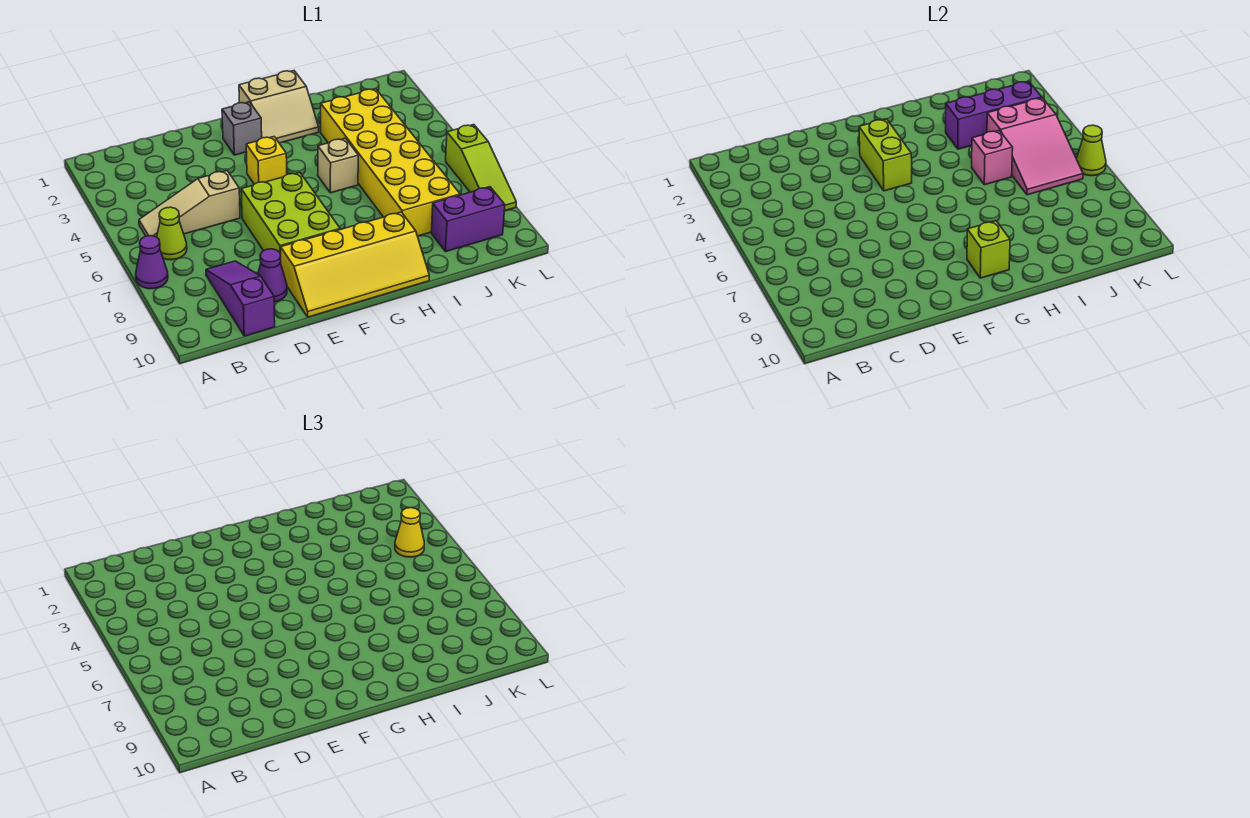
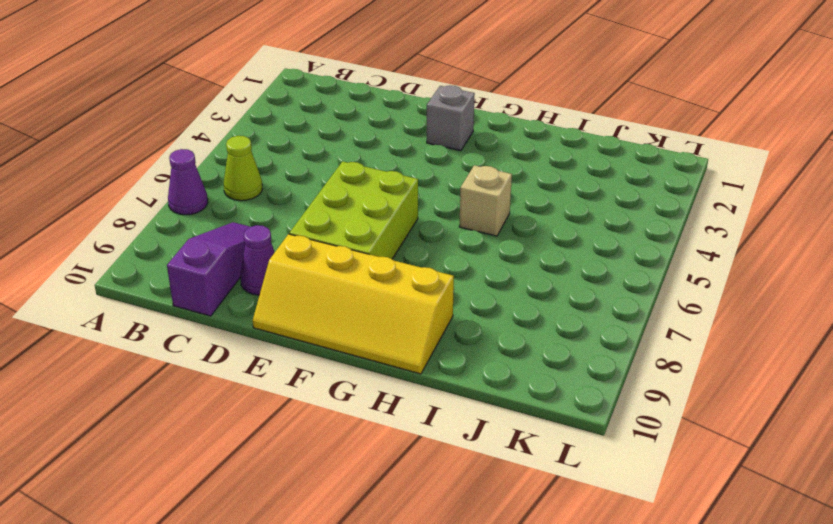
none -> tan 1x3 slope [139,171,240,237]
none -> yellow 1x1 brick [246,137,287,184]
none -> tan 2x2 slope [239,71,319,143]

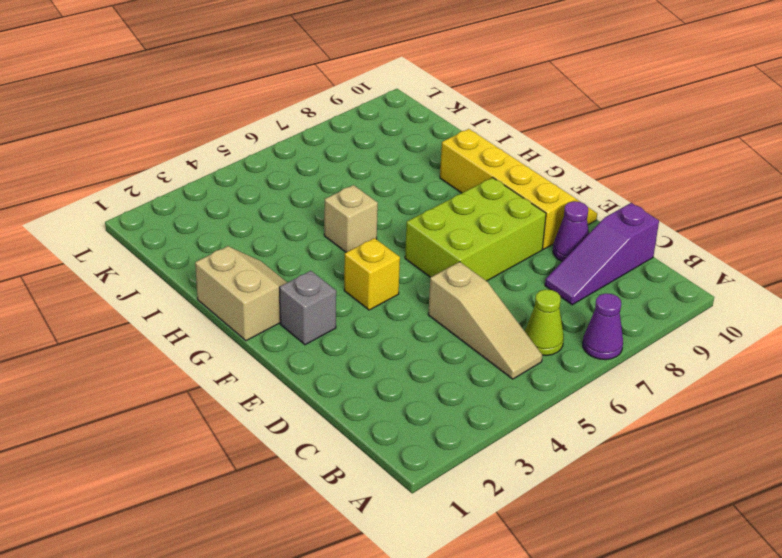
none -> yellow 2x6 brick [321,89,460,236]
none -> purple 1x2 brick [431,187,505,252]
none -> lime 1x3 slope [446,125,516,211]

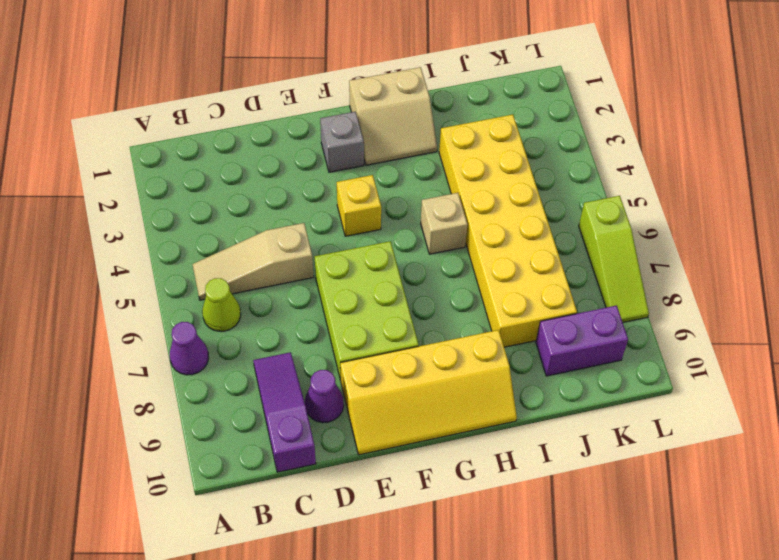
none -> lime 1x2 brick [859,119,912,191]
none -> lime 1x1 brick [967,221,1010,278]
none -> purple 1x3 brick [946,81,1042,149]

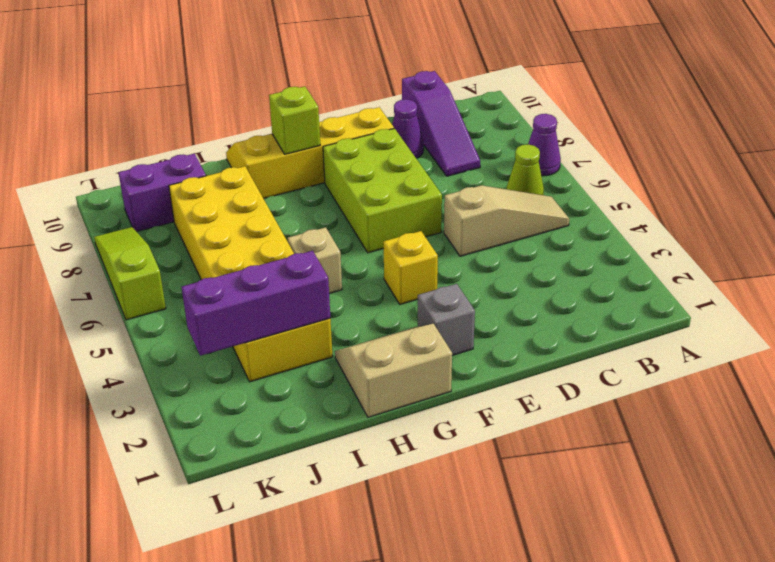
none -> lime 1x2 brick [859,119,912,191]
none -> pink 1x1 brick [972,131,1013,185]
none -> pink 2x3 slope [987,98,1083,195]

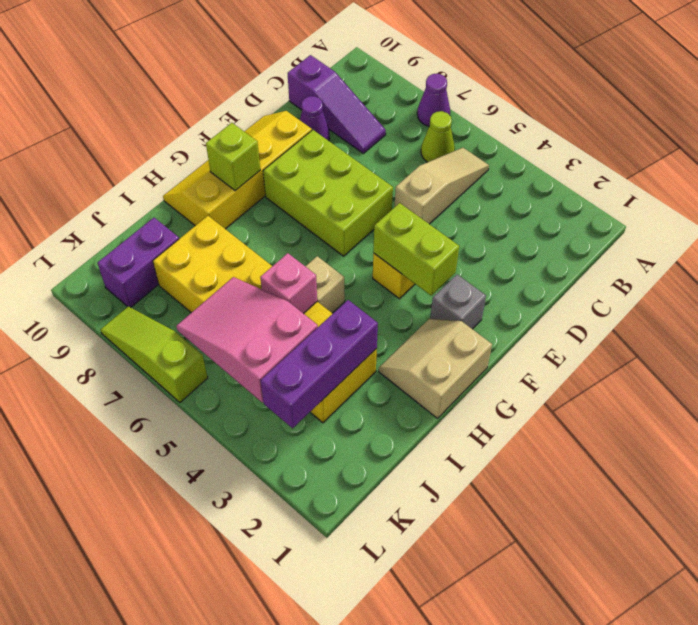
none -> lime 1x1 cone [1076,125,1106,176]
none -> yellow 1x1 cone [395,508,424,557]

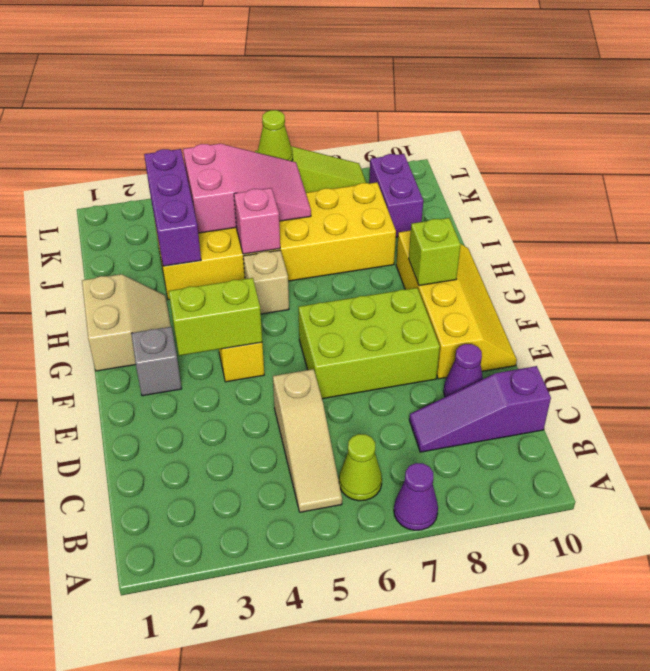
none -> yellow 1x1 cone [395,508,424,557]

